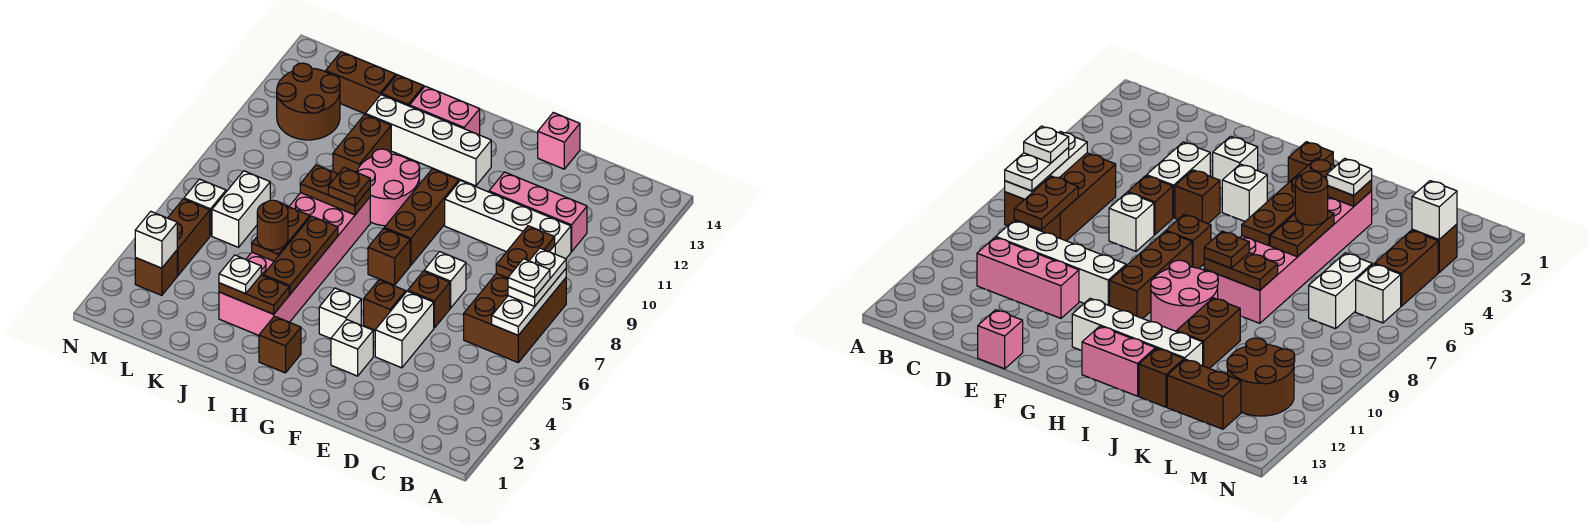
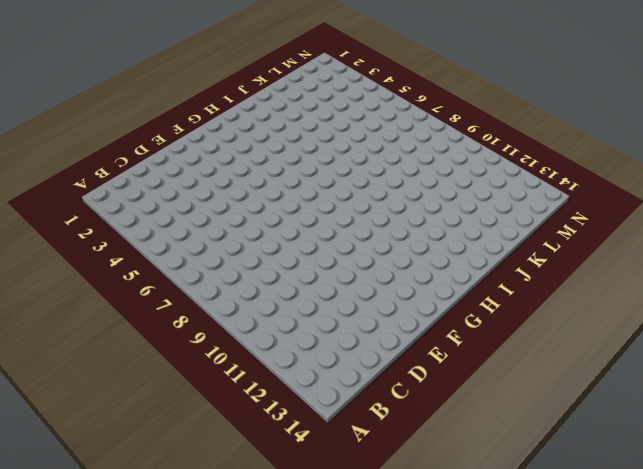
none -> brown 2x3 brick [464,273,566,362]
none -> white 1x4 brick [445,180,571,259]
none -> pink 1x3 brick [489,172,587,252]
none -> white 1x2 brick [375,291,434,368]

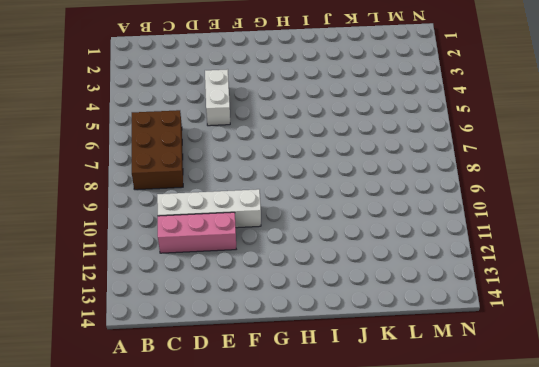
none -> brown 1x1 brick [408,271,450,328]
none -> white 1x1 brick [424,252,466,308]
none -> pink 1x1 brick [538,113,580,169]
none -> white 1x1 brick [331,319,373,376]

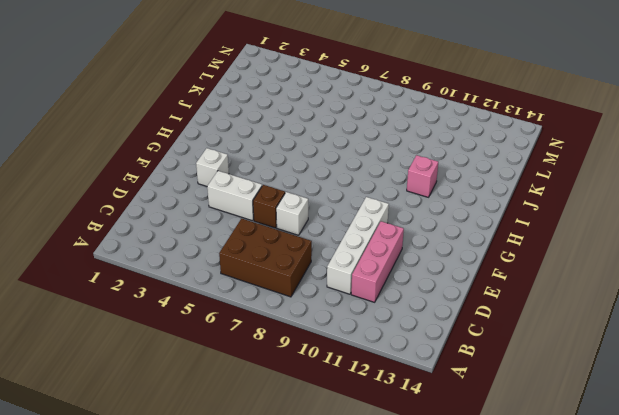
pink 1x1 brick [407,155,438,197] -> pink 1x1 brick moved to [538,113,580,169]
none -> brown 1x1 brick [364,280,406,330]
none -> white 1x1 brick [319,288,361,339]
none -> brown 1x1 brick [368,228,410,285]
none -> brown 1x3 brick [384,169,459,265]

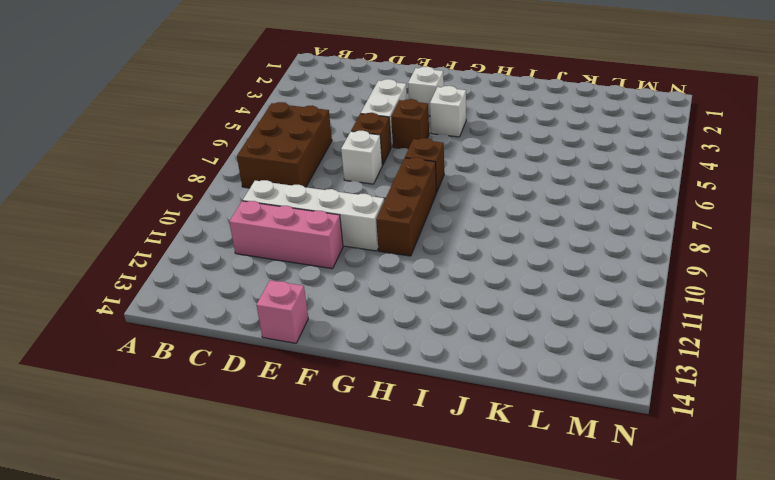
none -> white 1x4 brick [365,95,491,186]
none -> brown 1x1 brick [259,316,301,373]
none -> pink 2x2 round brick [357,149,420,226]
none -> pink 1x2 brick [410,86,480,135]

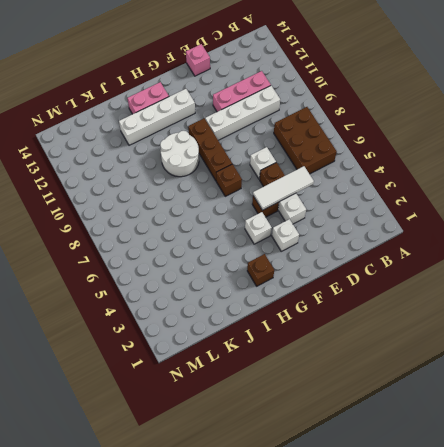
white 1x3 tile [253,166,314,210] -> none
white 2x2 round brick [160,131,199,177] -> pink 2x2 round brick [357,149,420,226]
none -> pink 2x6 brick [219,193,370,335]
none -> brown 1x2 brick [333,115,391,174]
none -> brown 1x1 brick [382,75,424,106]
none -> brown 1x2 brick [326,52,396,114]

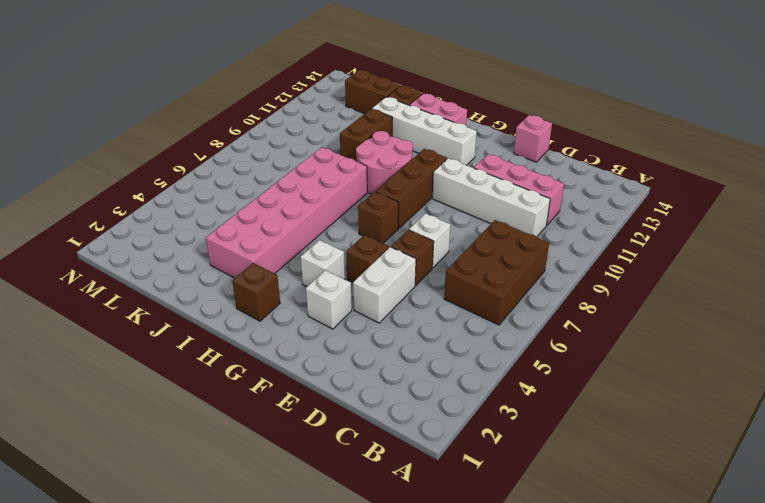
none -> white 1x2 brick [212,171,270,247]
none -> brown 2x2 round brick [277,63,340,140]
none -> brown 1x1 brick [135,250,177,295]
none -> brown 1x2 brick [168,199,210,275]

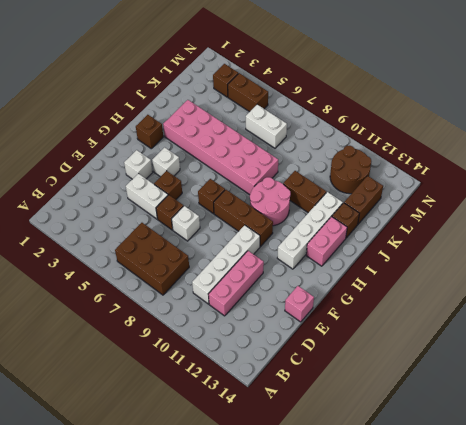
none -> white 1x1 brick [184,179,226,236]
none -> white 1x3 plate [492,269,566,335]
none -> brown 1x2 plate [496,226,555,278]
none -> brown 1x2 plate [219,275,289,314]

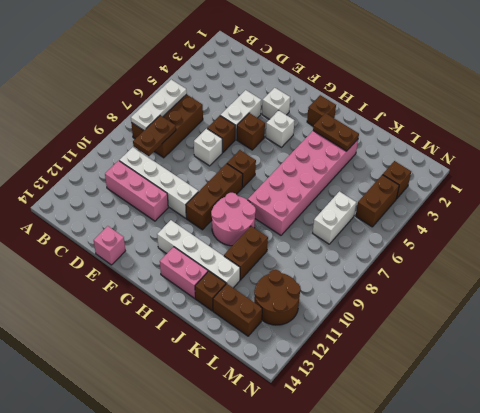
none -> white 1x1 brick [184,179,226,236]
none -> brown 1x3 plate [263,216,338,294]
none -> brown 1x2 plate [300,165,370,215]
none -> brown 1x2 plate [252,205,310,261]

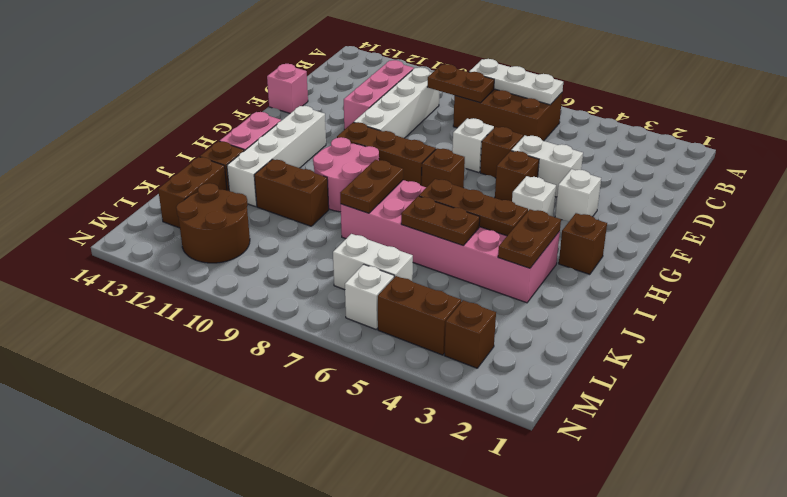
none -> white 1x1 brick [135,212,177,268]
none -> white 1x2 plate [508,248,566,306]
none -> brown 1x1 plate [328,167,370,206]
none -> white 1x1 plate [219,255,261,294]

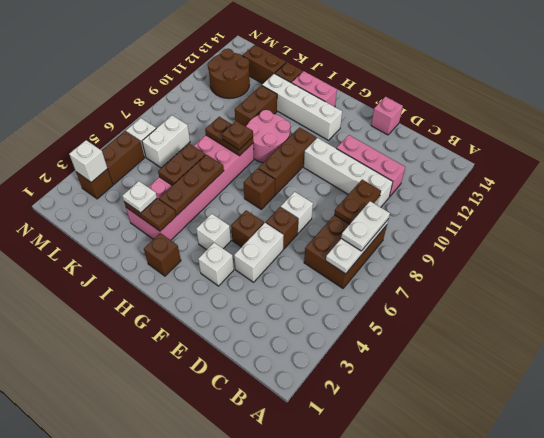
none -> brown 1x1 round brick [257,200,288,250]
none -> white 1x1 plate [508,259,550,297]

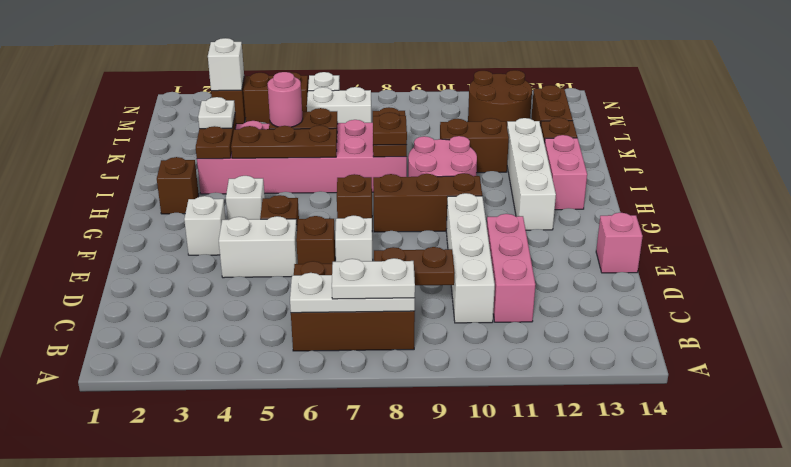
pink 1x1 round brick [267,72,303,127] -> brown 1x1 round brick [257,200,288,250]
none -> white 1x1 plate [508,259,550,297]

